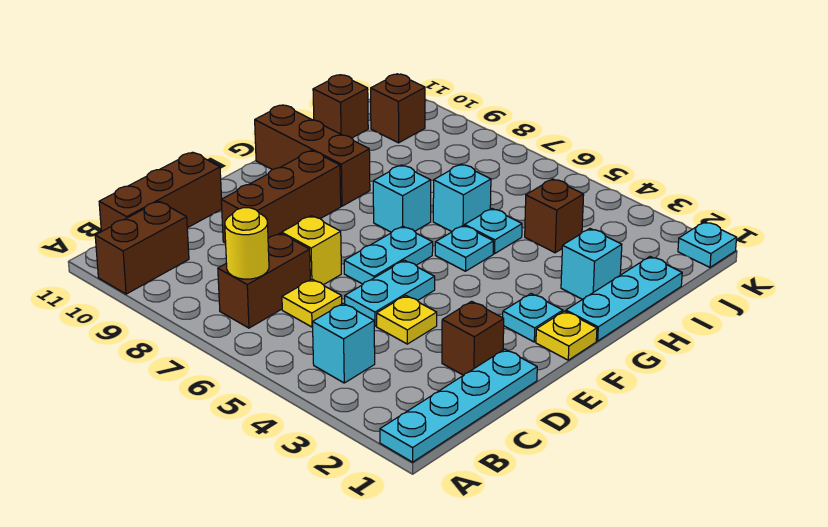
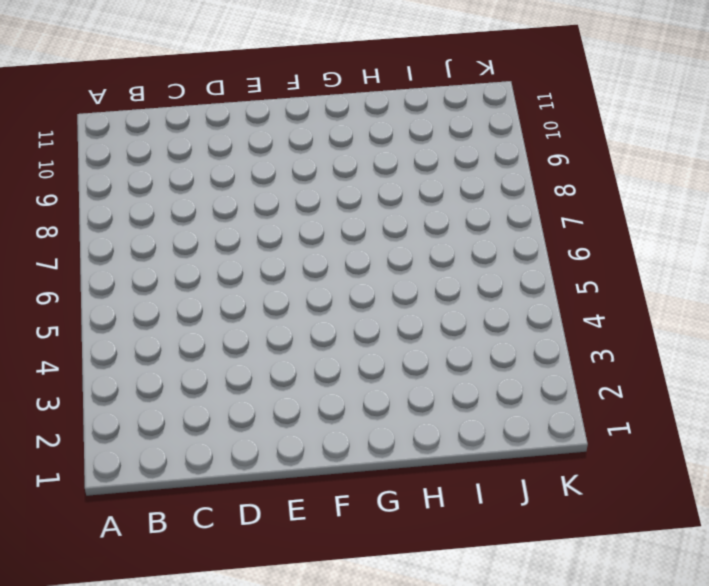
none -> cyan 1x4 plate [380,349,537,462]
none -> brown 1x2 brick [95,201,189,294]
none -> cyan 1x1 brick [312,303,375,383]

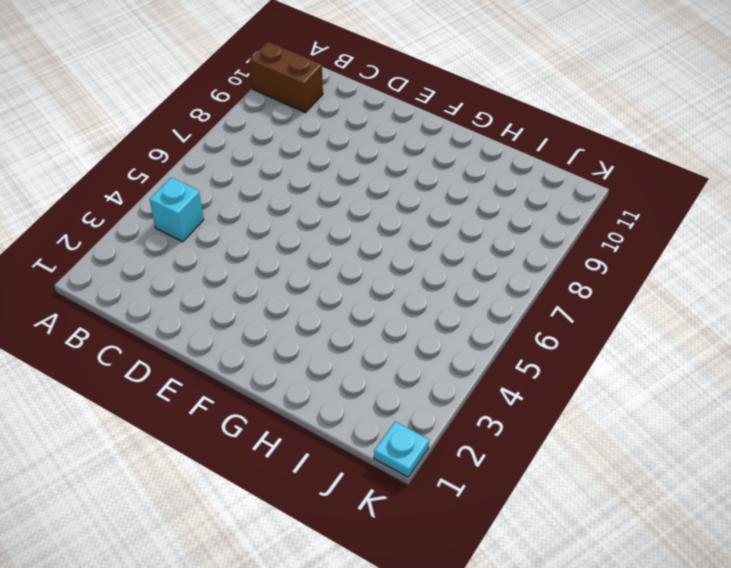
none -> cyan 1x4 plate [380,349,537,462]
none -> brown 1x2 brick [218,233,310,328]
none -> brown 1x3 brick [99,152,222,232]

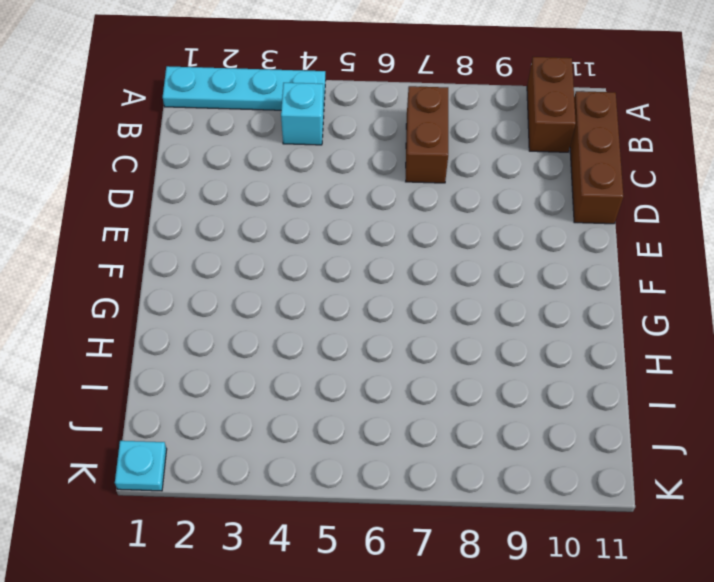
cyan 1x4 plate [163,66,326,110] -> cyan 1x4 plate turned to [380,349,537,462]
none -> yellow 1x1 plate [282,279,342,327]
none -> brown 1x1 brick [442,301,504,375]
none -> yellow 1x1 plate [377,296,437,344]

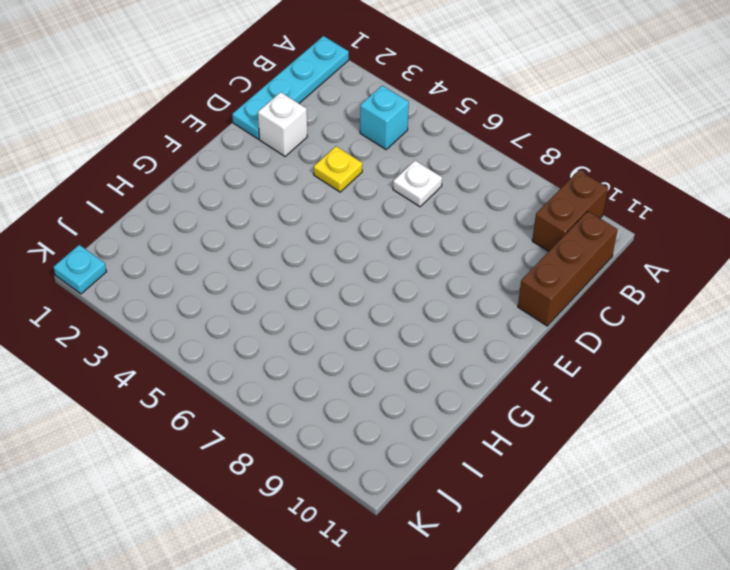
white 1x1 plate [393,161,442,207] -> yellow 1x1 plate [282,279,342,327]
white 1x1 brick [258,92,307,156] -> brown 1x1 brick [442,301,504,375]
none -> brown 1x2 brick [218,233,310,328]
none -> cyan 1x2 plate [345,260,435,326]
none -> yellow 1x1 brick [282,216,341,285]

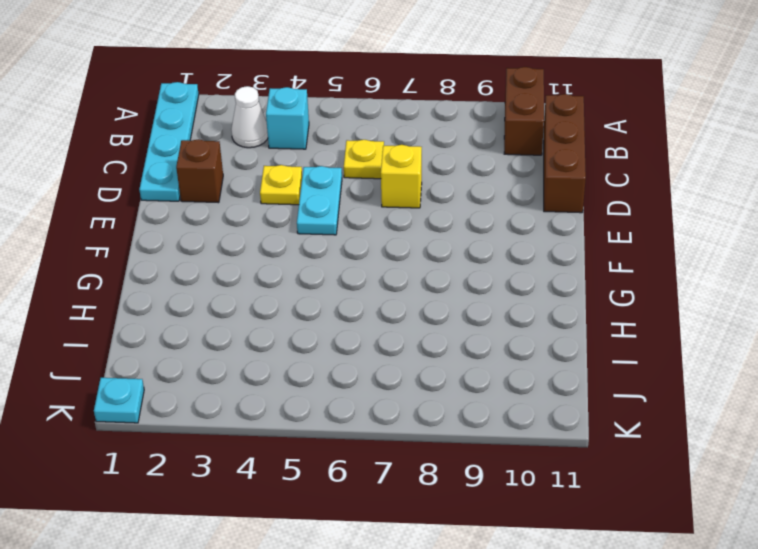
white 1x1 cone [231,86,268,148] -> none
none -> brown 1x2 brick [218,233,310,328]
none -> brown 1x3 brick [221,151,341,243]
none -> cyan 1x2 plate [344,226,433,284]

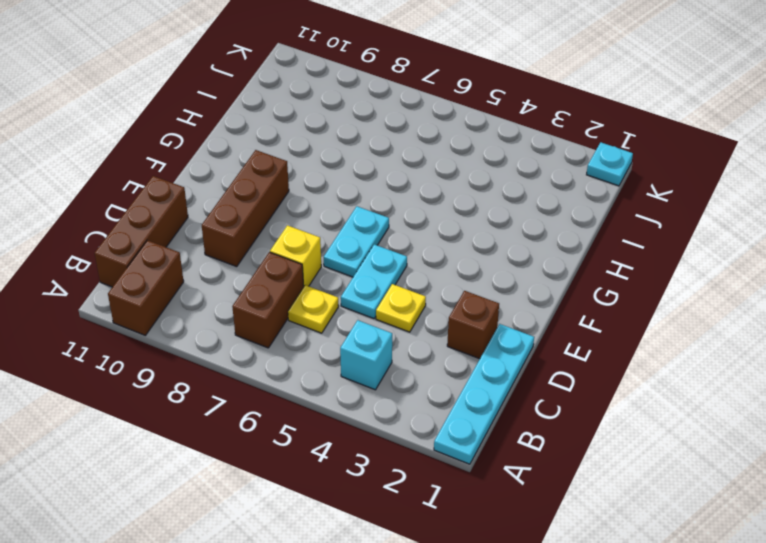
none -> yellow 1x1 plate [536,311,597,360]
none -> cyan 1x1 plate [503,294,563,342]
none -> cyan 1x3 plate [566,257,682,341]

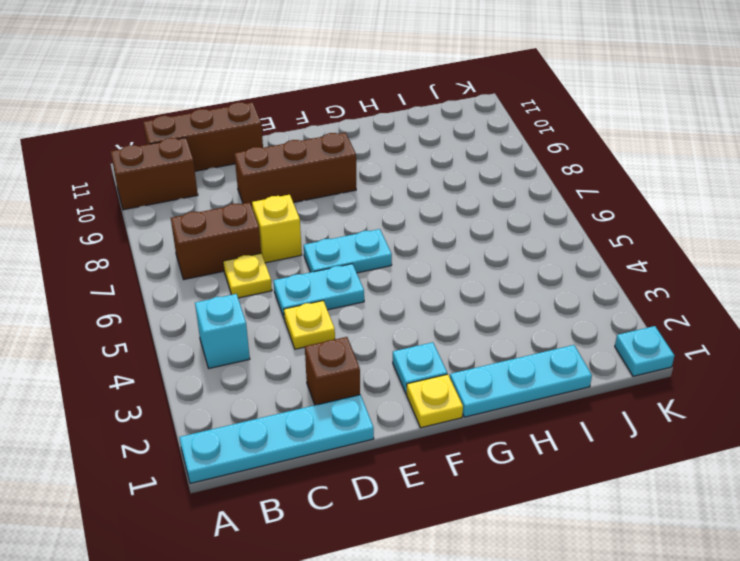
none -> cyan 1x1 plate [435,225,493,271]
none -> cyan 1x1 brick [373,165,431,232]
none -> brown 1x3 brick [255,105,370,206]

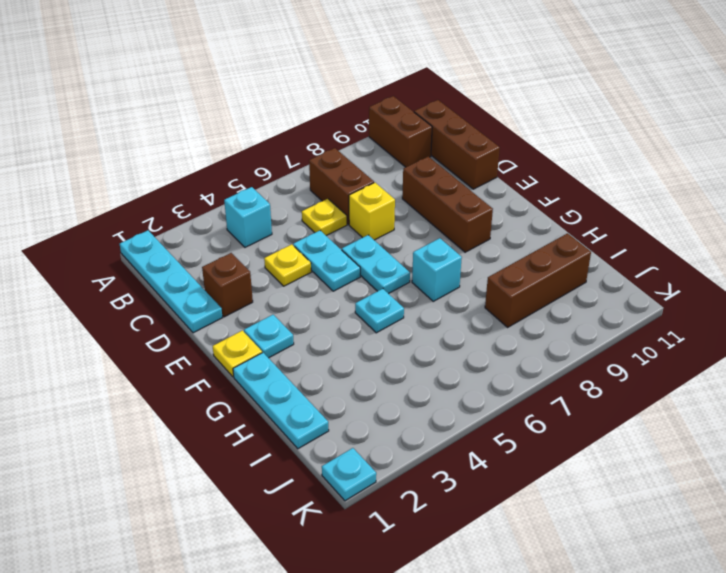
brown 1x3 brick [485,233,591,327] -> brown 1x3 brick moved to [255,105,370,206]
none -> cyan 1x1 brick [561,229,622,299]
none -> cyan 1x1 plate [465,209,522,254]
none -> cyan 1x1 brick [433,164,491,232]

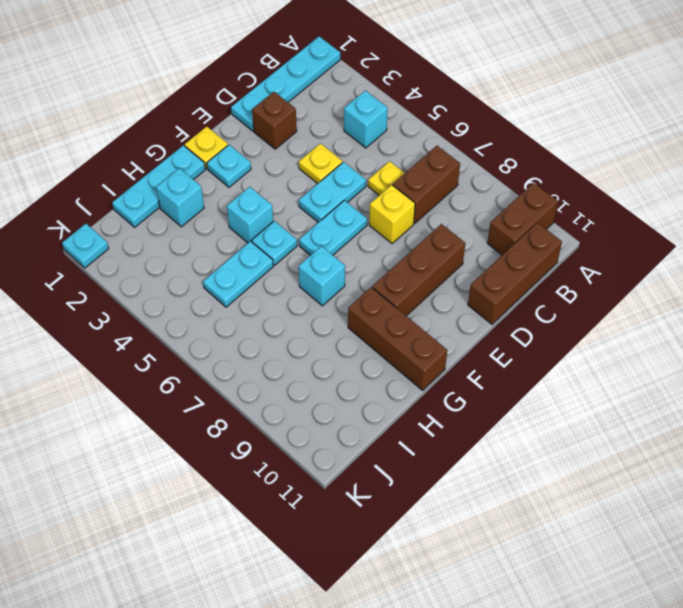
cyan 1x1 brick [227,187,273,243] -> cyan 1x1 brick moved to [433,164,491,232]
cyan 1x2 plate [203,241,273,307] -> cyan 1x1 plate [465,209,522,254]
none -> brown 1x1 brick [525,179,584,253]
none -> brown 1x1 brick [313,75,368,138]
none -> brown 1x1 brick [371,74,425,143]

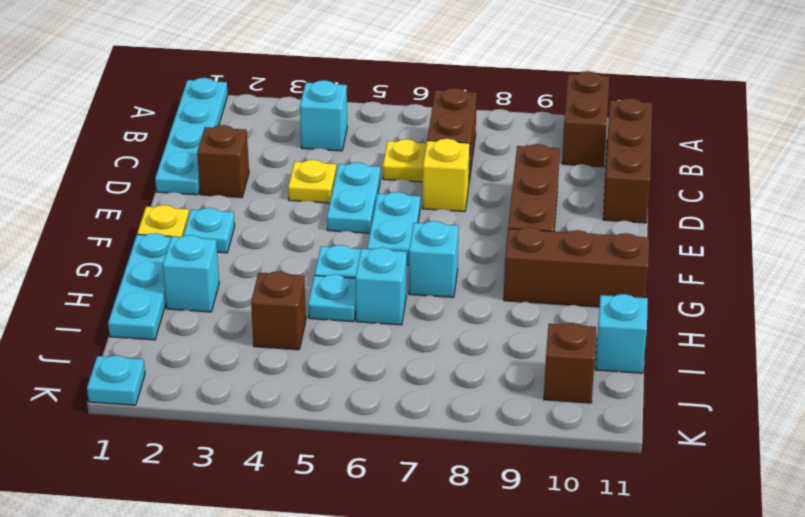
cyan 1x1 brick [596,294,648,373] -> brown 1x1 brick [313,75,368,138]
none -> yellow 1x1 round brick [225,208,269,279]

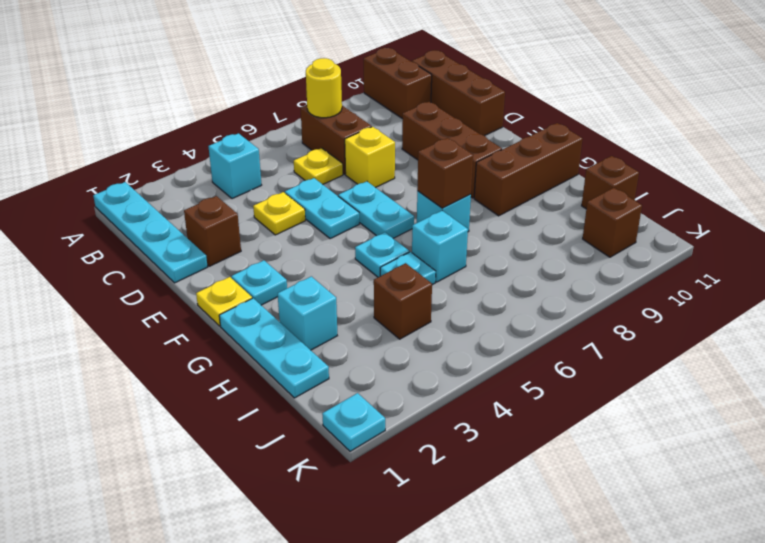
brown 1x1 brick [417,138,473,208] -> none

